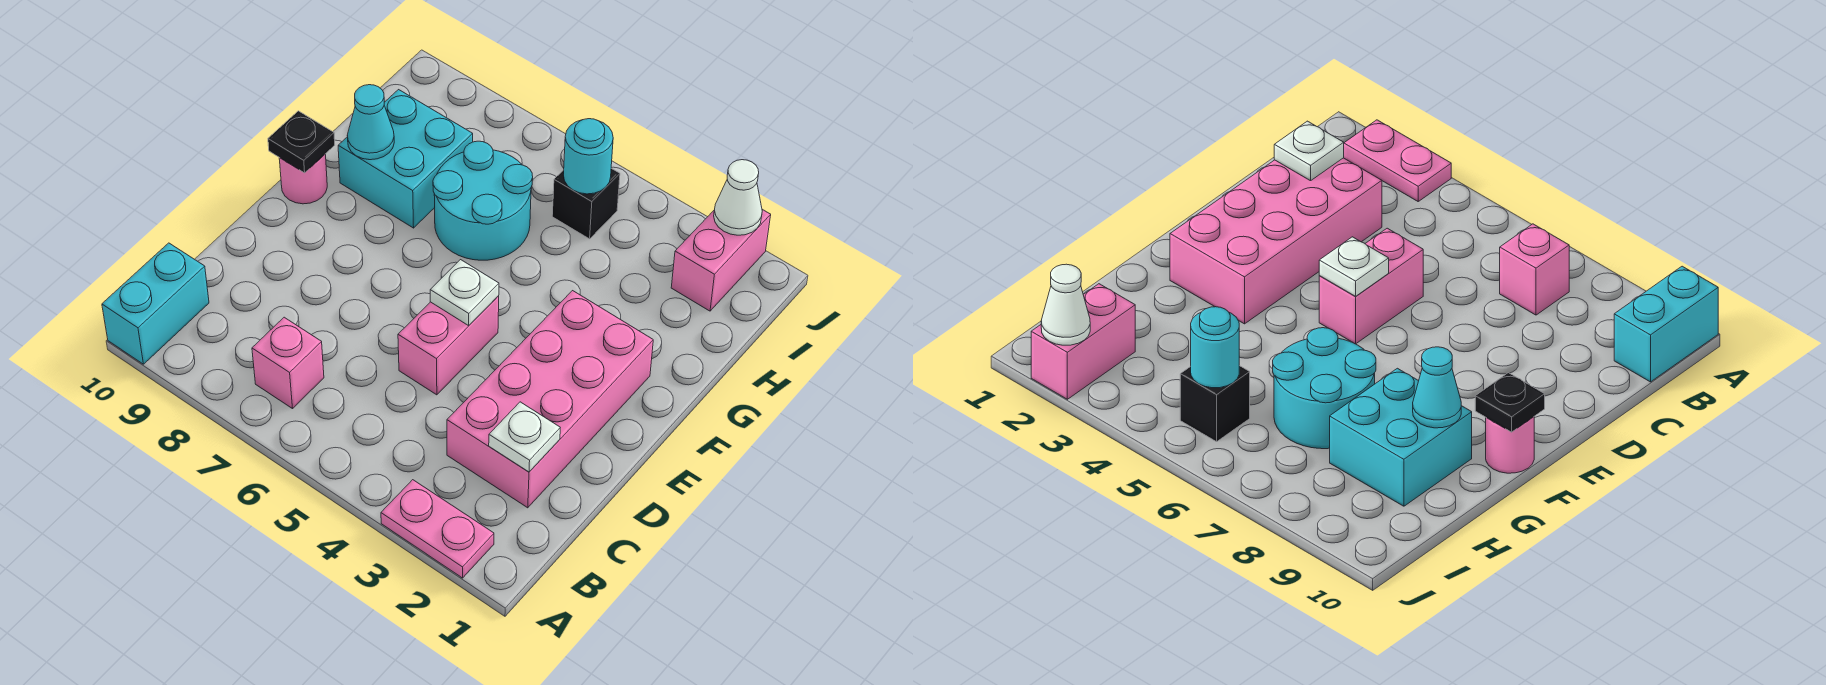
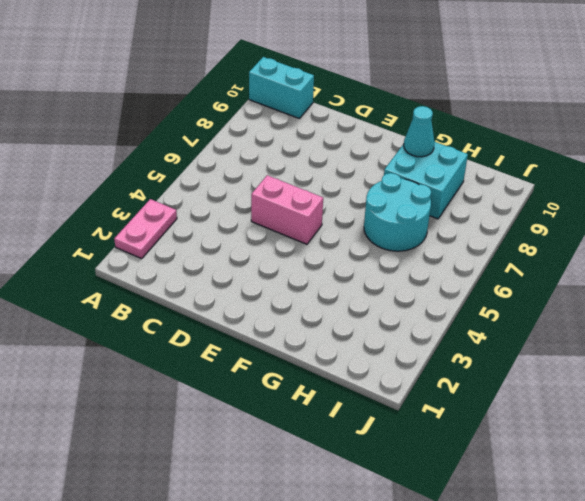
none -> pink 1x1 brick [252,317,324,409]
none -> pink 2x4 brick [447,291,653,508]
none -> pink 1x1 round brick [279,154,327,204]

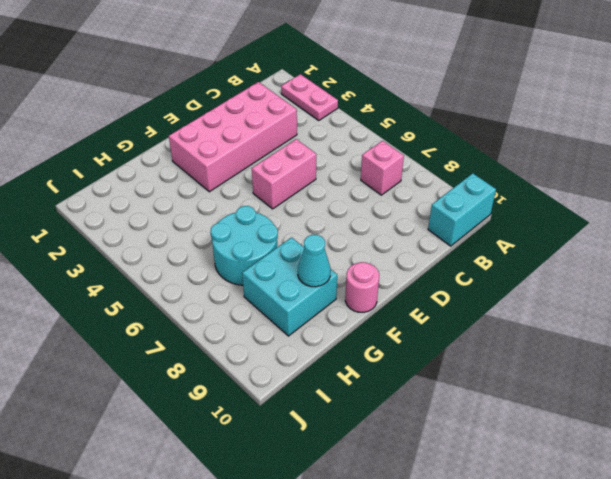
none -> pink 1x2 brick [671,210,771,311]
none -> black 1x1 brick [552,168,620,239]
none -> white 1x1 plate [489,402,560,472]

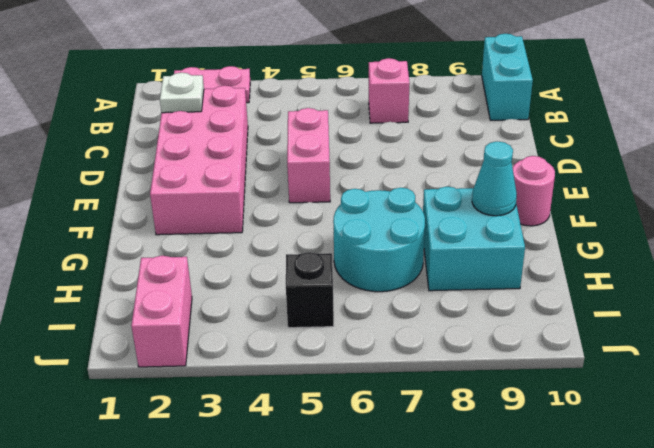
none -> white 1x1 plate [430,260,499,326]
none -> black 1x1 plate [268,111,335,173]
none -> cyan 1x1 round brick [564,119,613,194]

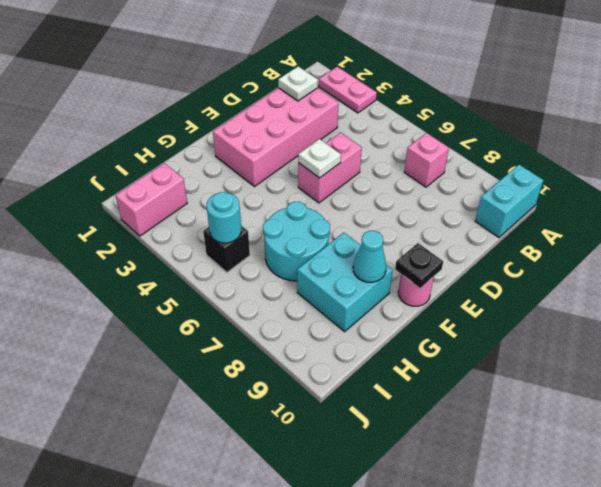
none -> white 1x1 cone [714,160,762,235]

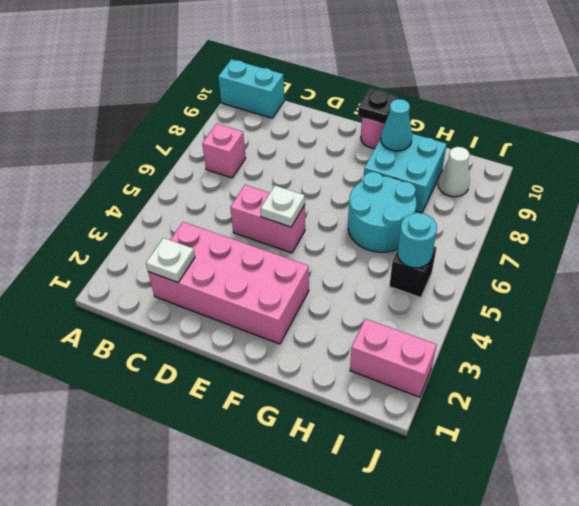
white 1x1 cone [438,147,470,197] -> white 1x1 cone moved to [714,160,762,235]
none -> pink 1x2 plate [381,480,494,578]

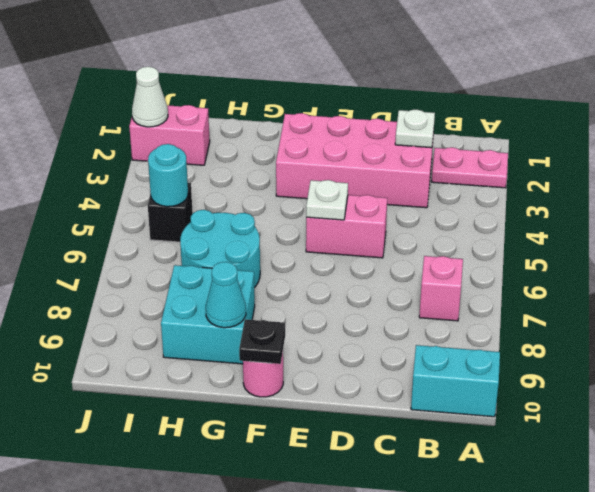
pink 1x2 plate [432,147,508,188] -> pink 1x2 plate turned to [381,480,494,578]

